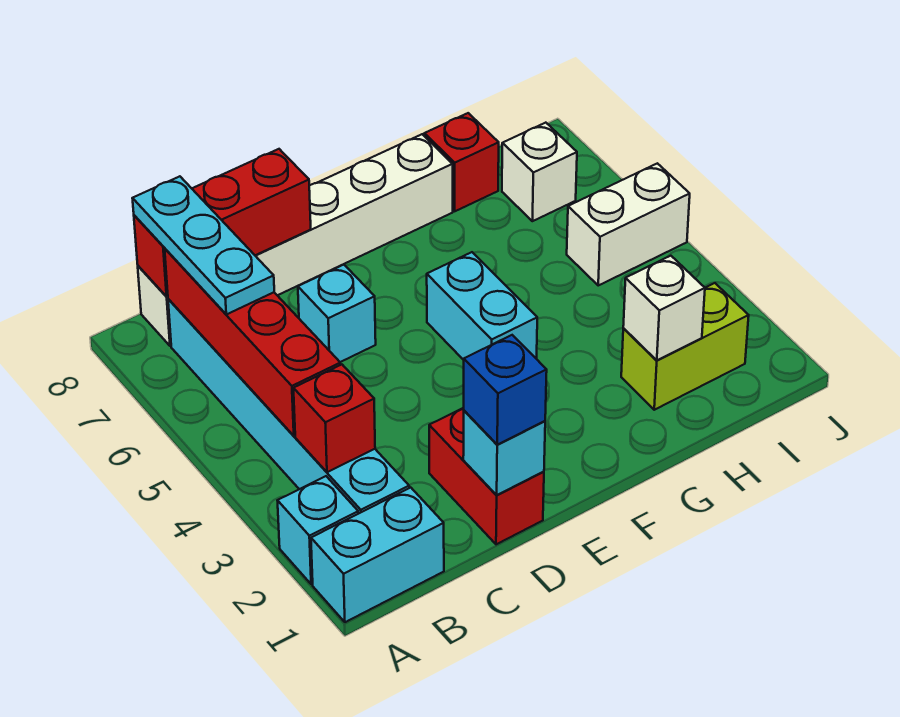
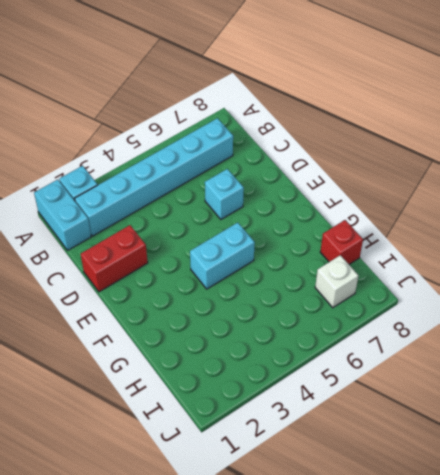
none -> white 1x6 brick [138,134,453,346]
none -> lime 1x2 brick [621,283,749,410]
none -> white 1x2 brick [567,163,690,285]

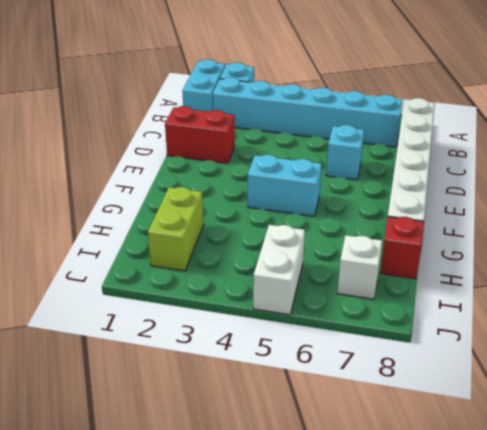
none -> red 1x1 brick [293,365,375,472]
none -> red 1x4 brick [165,249,340,436]
none -> red 1x3 brick [134,149,311,296]

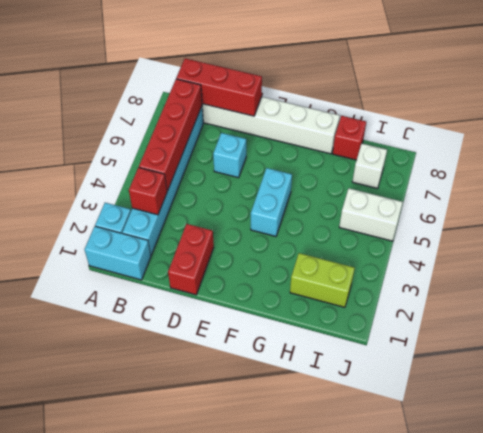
none -> cyan 1x1 brick [463,411,545,495]
none -> white 1x1 brick [623,256,705,360]
none -> cyan 1x3 plate [132,176,274,314]

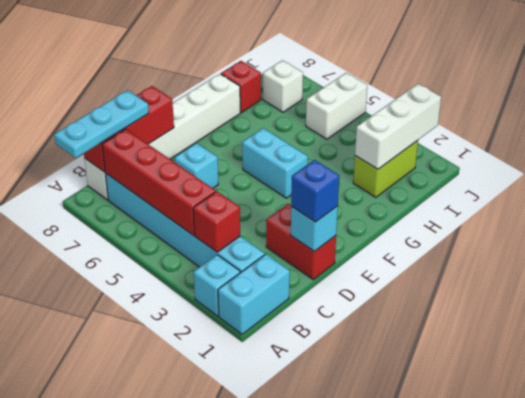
cyan 1x3 plate [54,90,149,158] -> cyan 1x3 plate turned to [132,176,274,314]
white 1x3 brick [355,84,441,169] -> white 1x1 brick [623,256,705,360]

